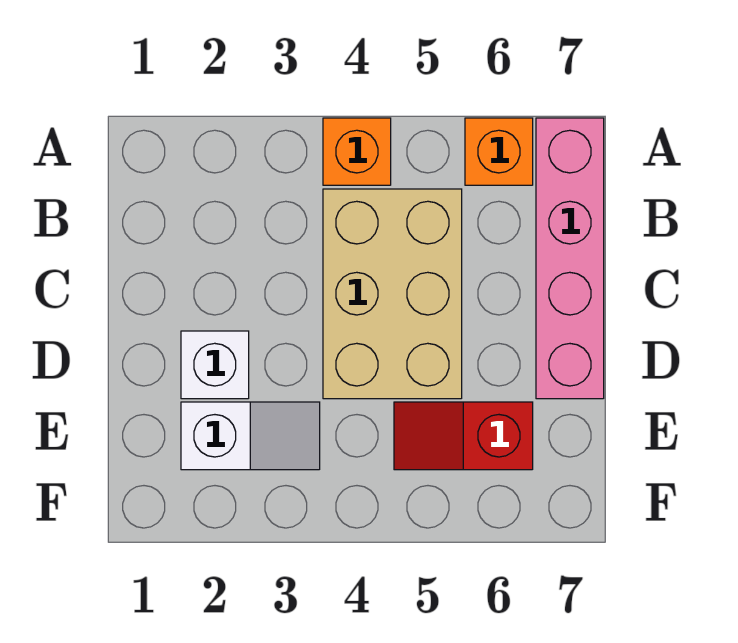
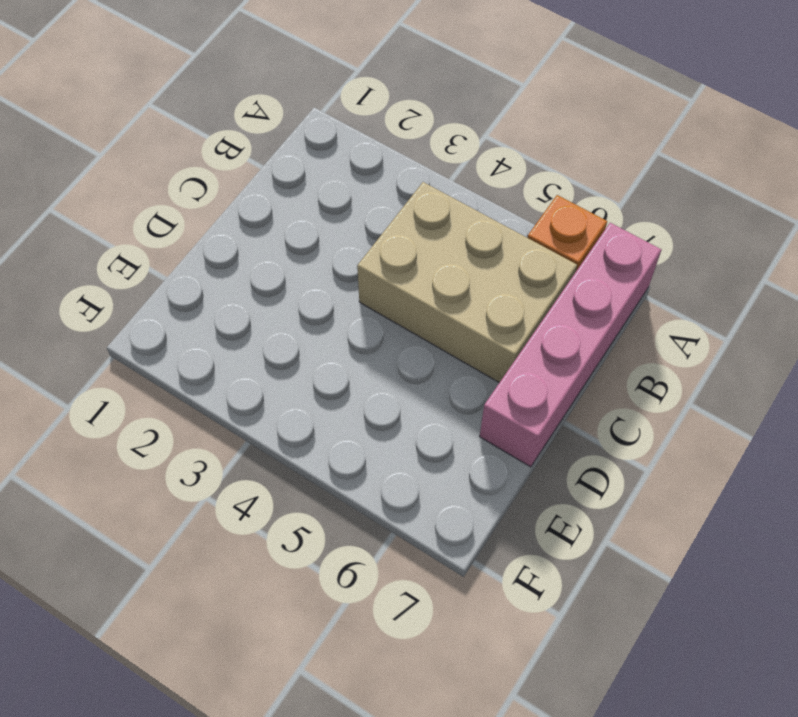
tan 2x3 brick [357,182,577,383] -> tan 2x3 brick turned to [323,189,462,399]
none -> orange 1x1 brick [323,118,391,185]
none -> white 1x1 brick [181,331,249,399]

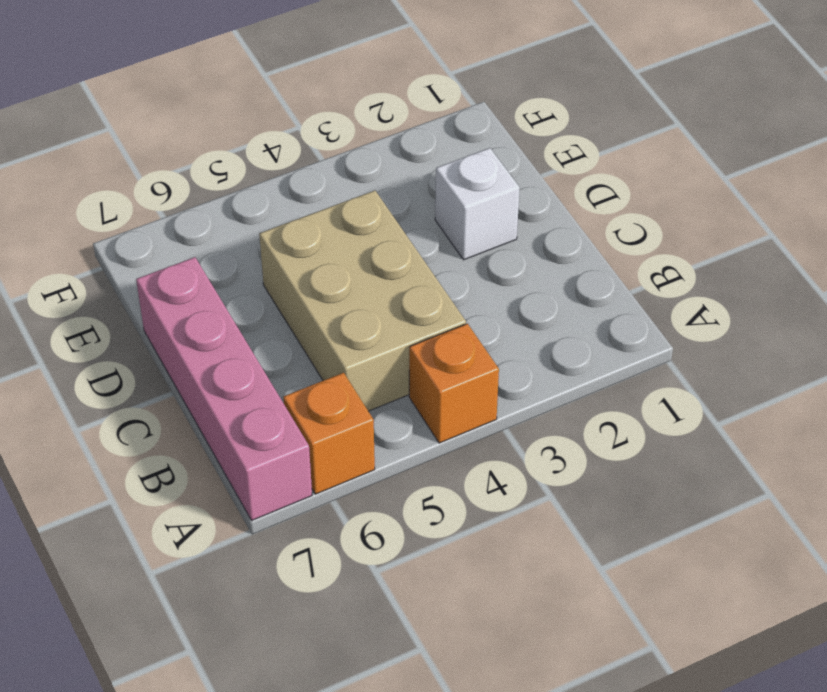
none -> white 1x2 slope [181,402,320,470]
none -> red 1x2 slope [394,402,533,470]

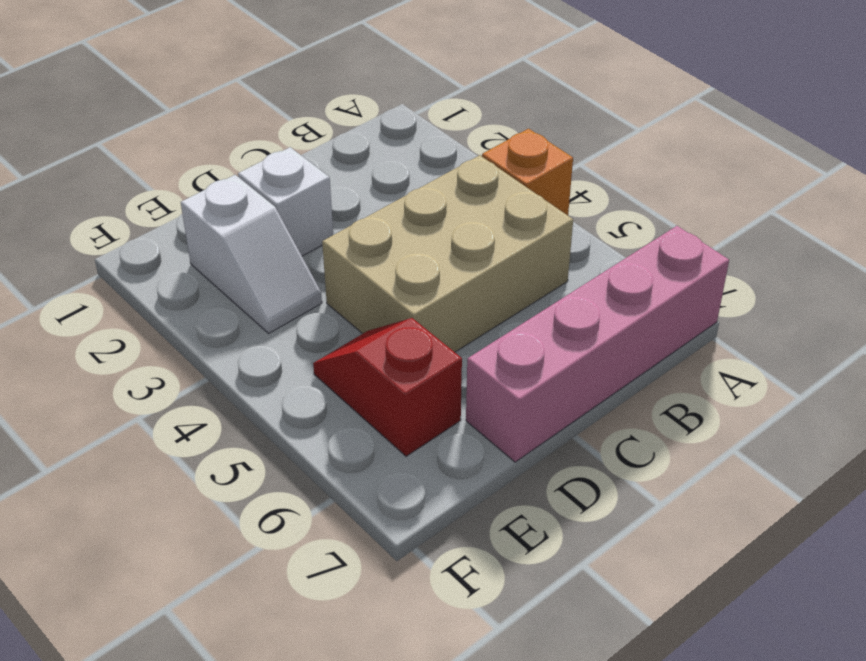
none -> orange 1x1 brick [465,118,533,185]

